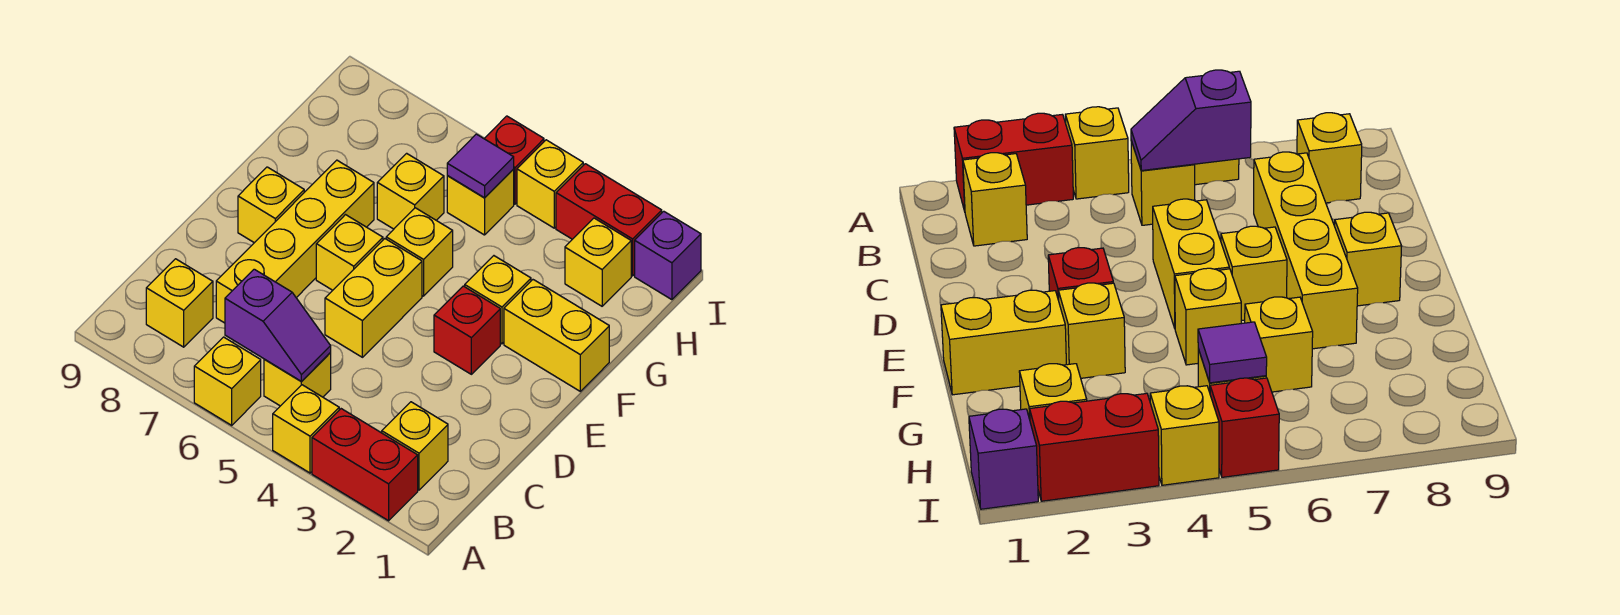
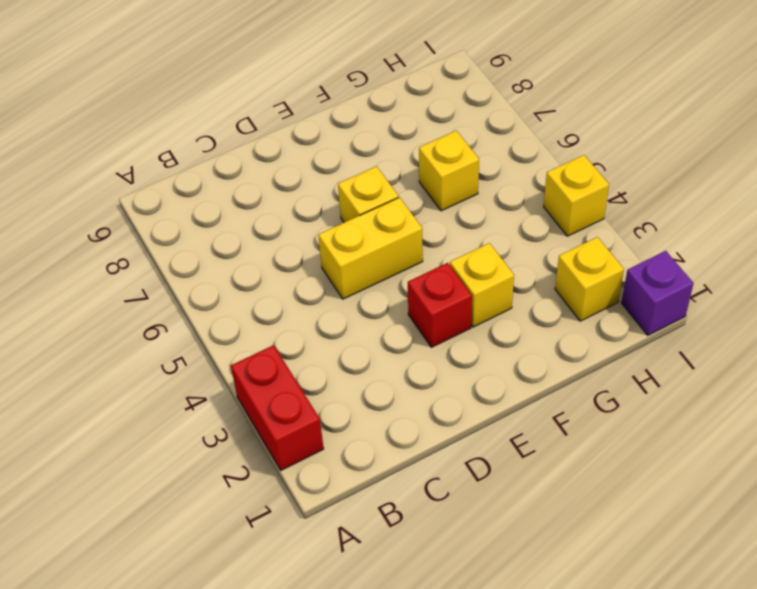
none -> yellow 1x1 brick [273,385,339,473]
none -> yellow 1x1 brick [194,337,261,425]
none -> yellow 1x1 brick [382,402,448,490]

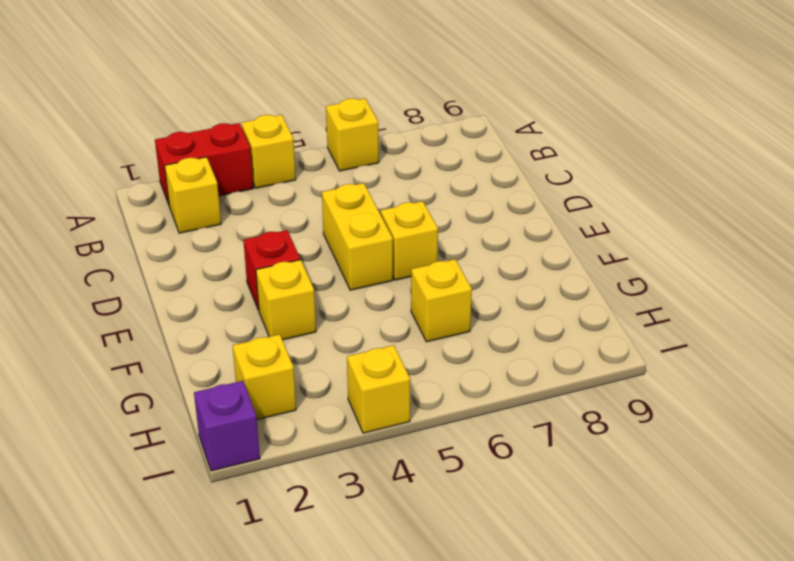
none -> yellow 1x1 brick [264,353,331,406]
none -> yellow 1x1 brick [146,259,213,347]
none -> yellow 1x4 brick [216,160,374,323]

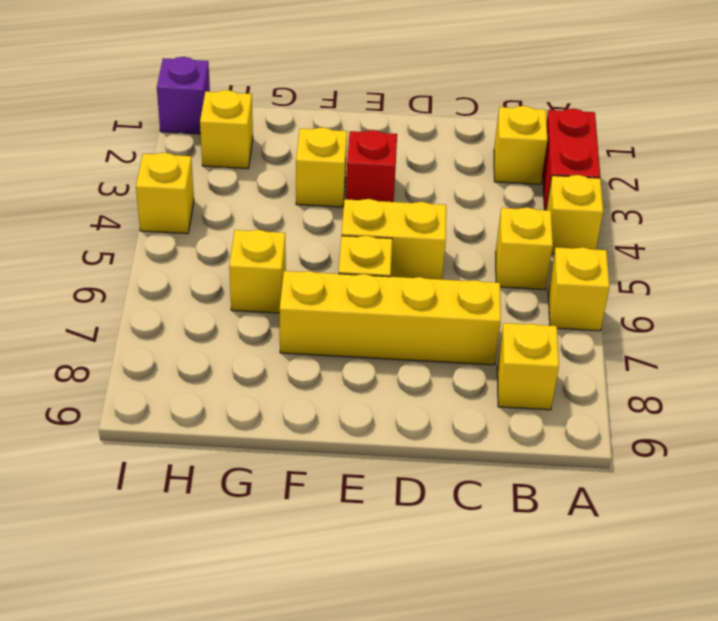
none -> yellow 1x1 brick [238,167,304,243]
none -> yellow 1x2 brick [504,280,609,391]
none -> yellow 1x1 brick [386,208,453,296]

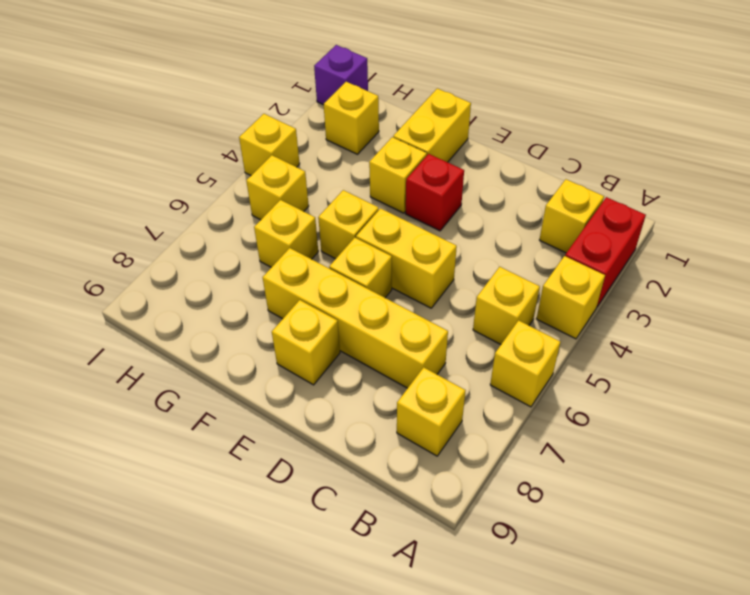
none -> red 1x2 brick [556,164,662,276]
none -> red 1x1 brick [484,116,544,204]
none -> purple 1x2 slope [225,269,331,382]

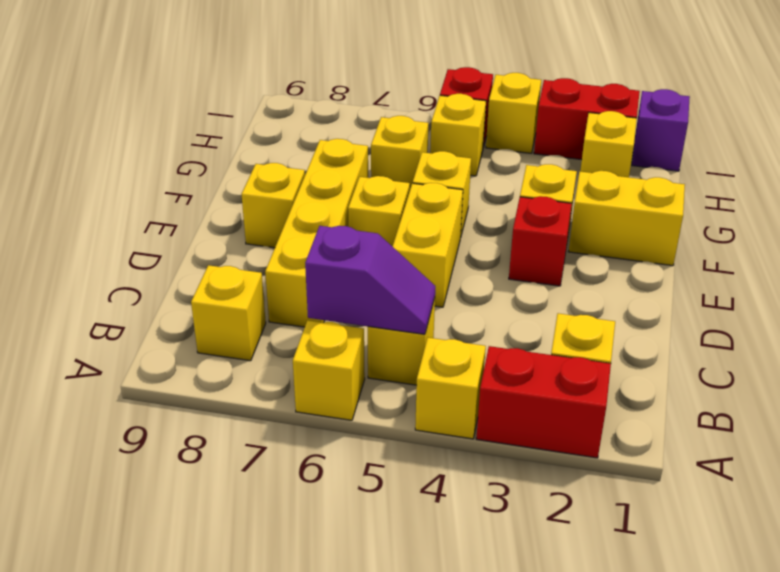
none -> purple 1x1 tile [447,134,514,198]

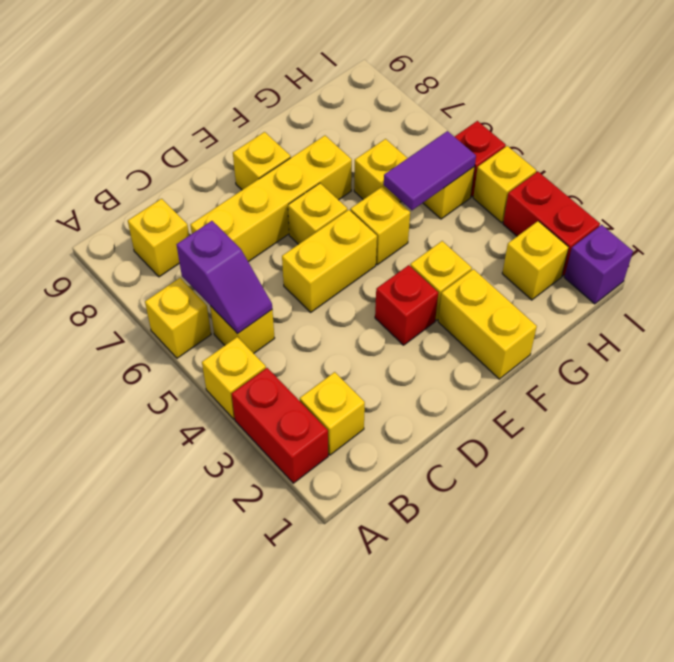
purple 1x2 tile [384,131,476,210] -> purple 1x1 tile [447,134,514,198]

